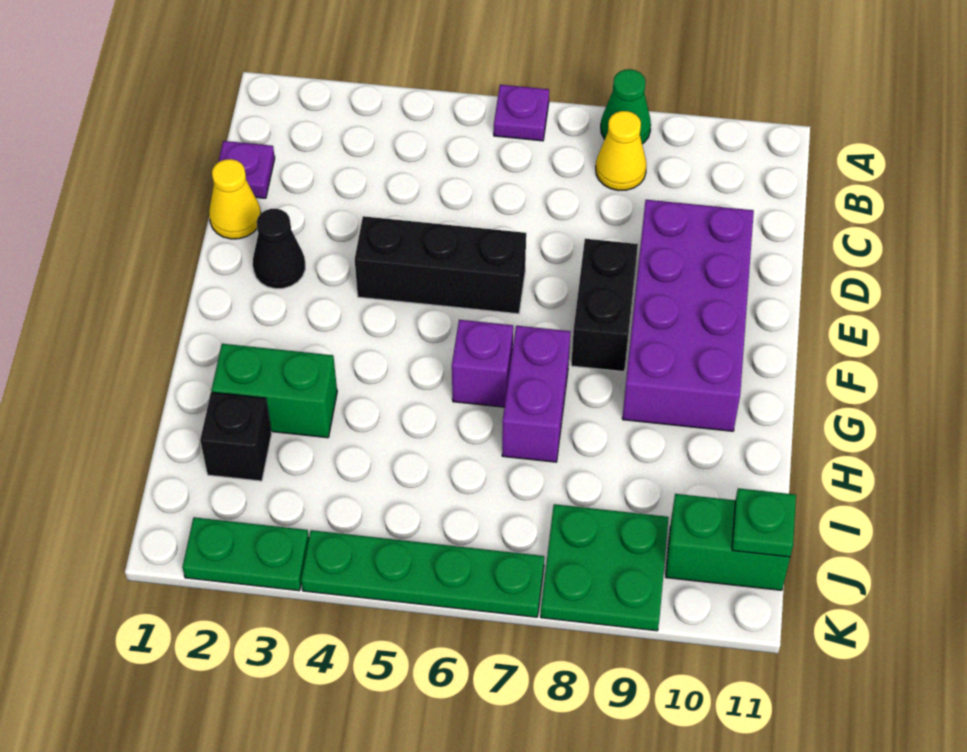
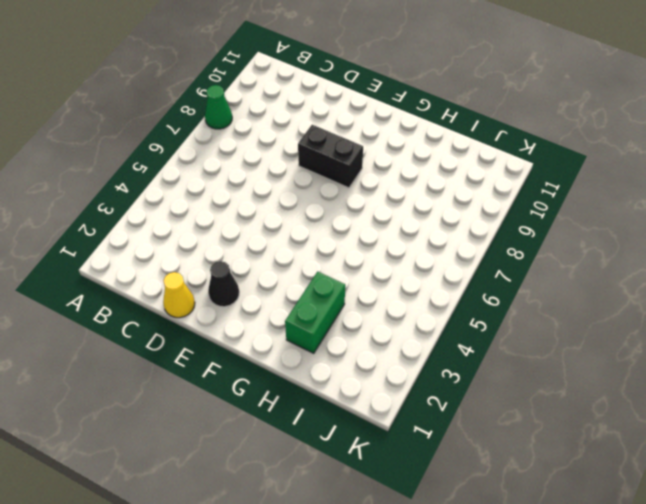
none -> purple 1x1 plate [494,85,549,141]
none -> yellow 1x1 cone [596,111,647,190]
none -> purple 1x1 plate [218,141,275,198]

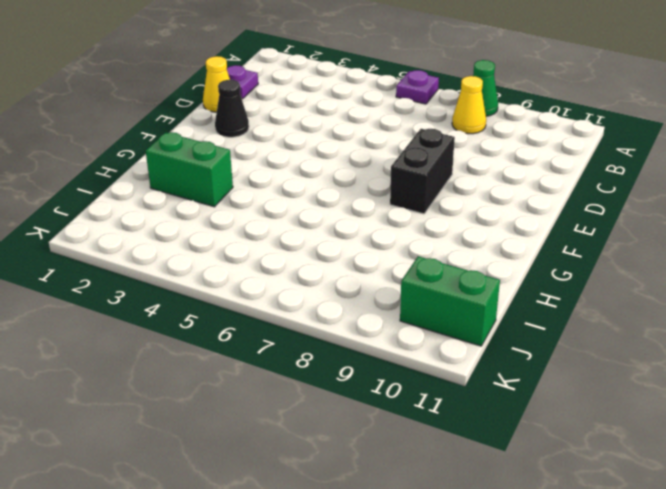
none -> purple 2x4 brick [622,200,754,431]
none -> black 1x3 brick [355,216,526,314]
none -> purple 1x1 brick [452,320,513,407]

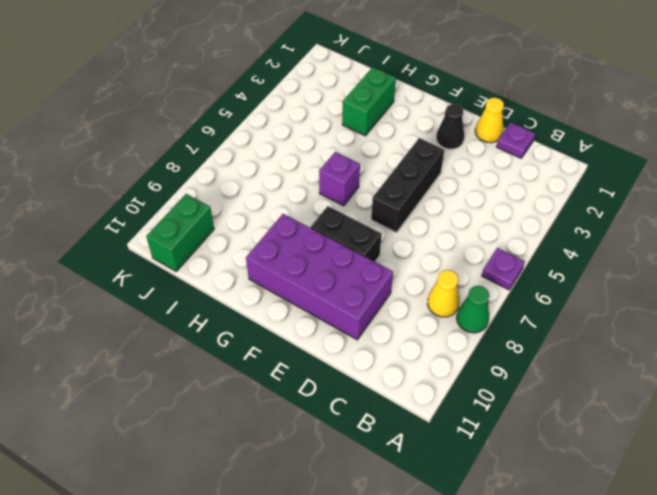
none -> purple 1x2 brick [502,326,571,462]
none -> black 1x1 brick [200,392,272,481]
none -> green 2x2 plate [541,504,669,631]

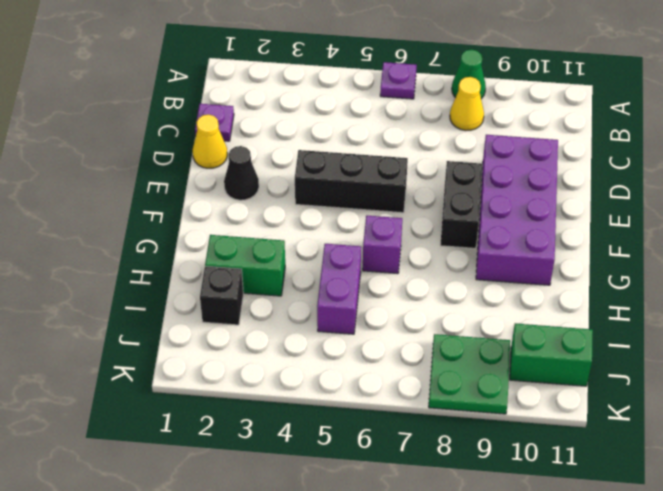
purple 1x2 brick [317,244,361,334] -> purple 1x2 brick moved to [502,326,571,462]
none -> green 1x2 plate [182,517,309,591]
none -> green 1x4 plate [301,530,544,617]
none -> green 1x1 plate [732,488,796,557]

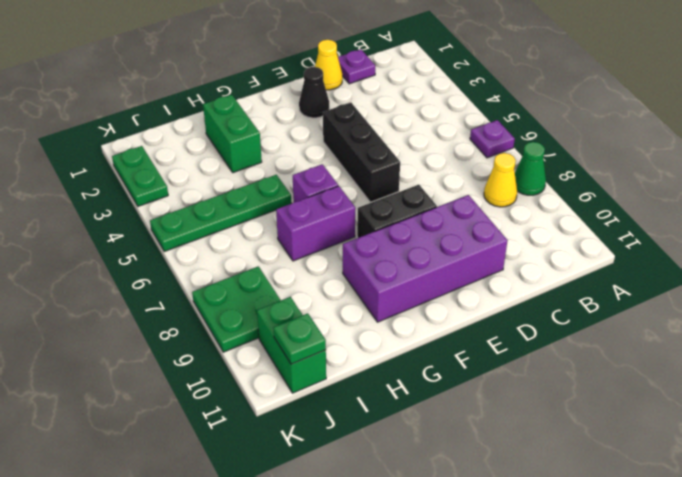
green 1x4 plate [150,175,291,251] -> green 1x4 plate turned to [301,530,544,617]
none -> black 1x1 brick [200,392,272,481]

